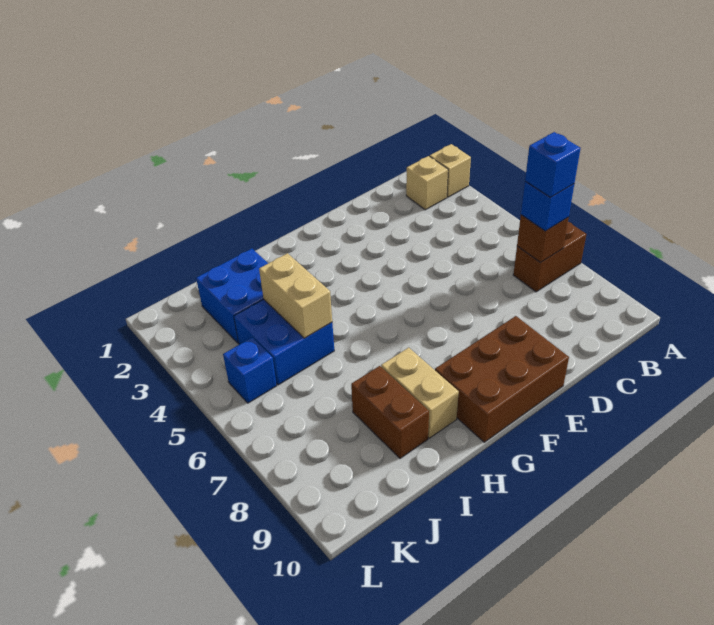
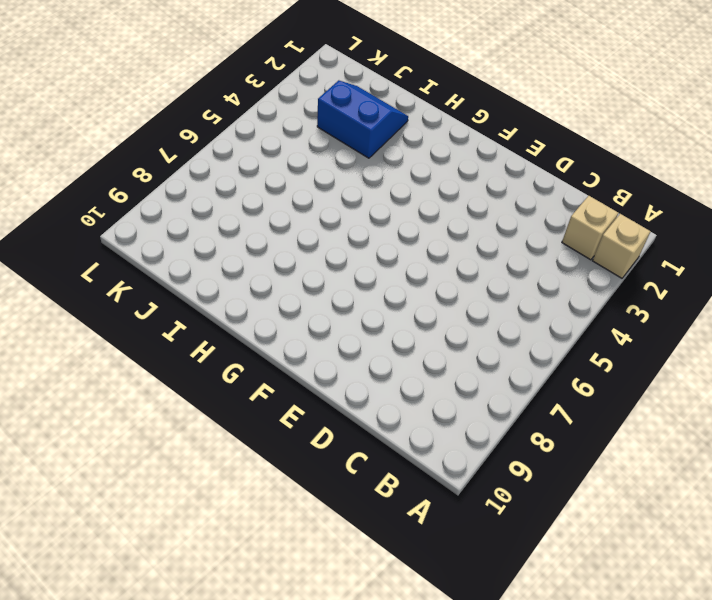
blue 2x2 slope [317,80,408,158] -> blue 2x2 brick [196,249,268,343]
none -> brown 1x2 brick [513,222,586,292]
none -> brown 2x3 brick [435,316,569,442]
none -> tan 1x2 brick [381,348,459,438]

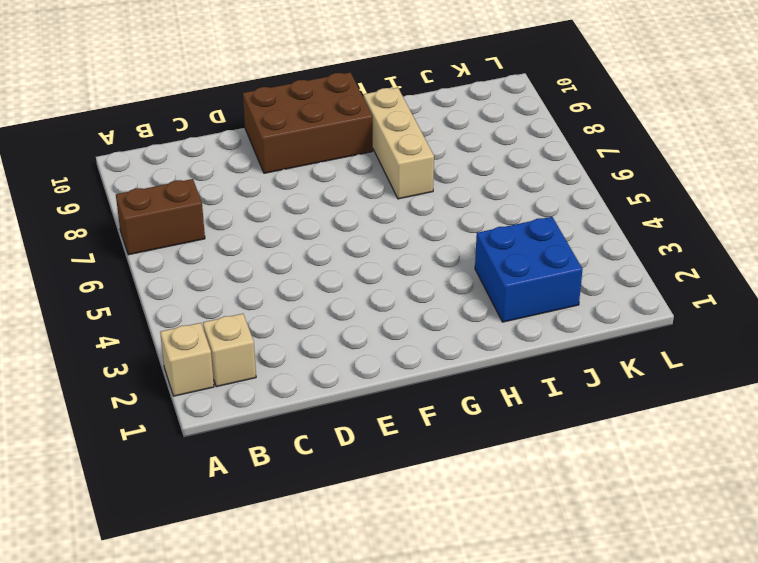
tan 1x3 brick [363,88,434,199] -> tan 1x2 brick [381,348,459,438]
none -> blue 2x2 brick [234,299,334,385]
none -> brown 1x2 brick [351,366,429,458]
none -> blue 1x1 brick [223,337,277,403]

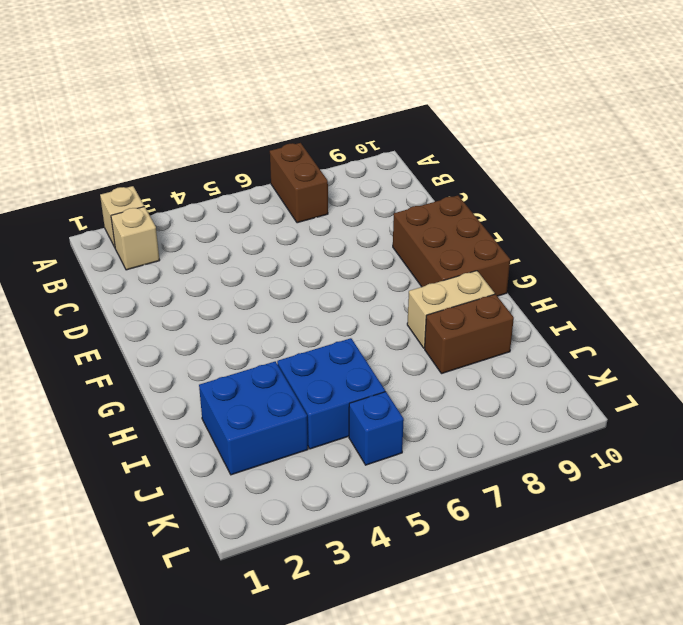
none -> brown 1x1 brick [517,215,569,263]
none -> tan 1x2 brick [259,253,332,338]
none -> blue 1x1 brick [521,182,574,231]

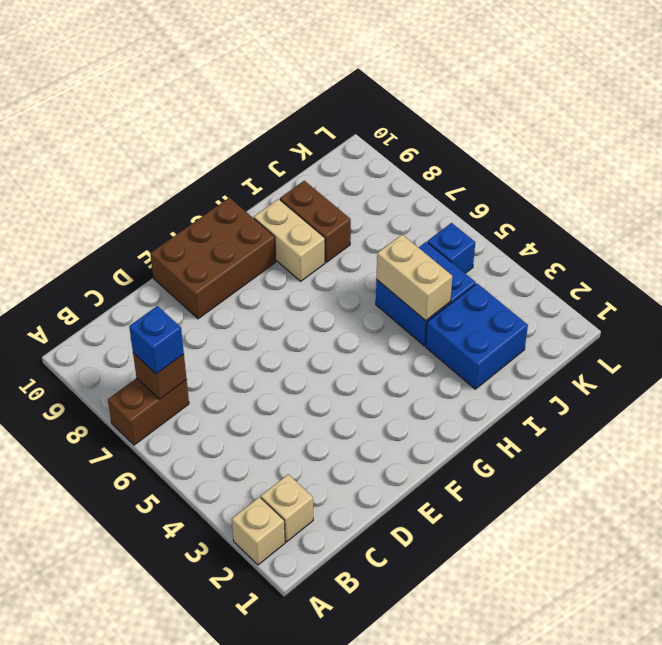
none -> blue 1x1 brick [525,132,581,198]

